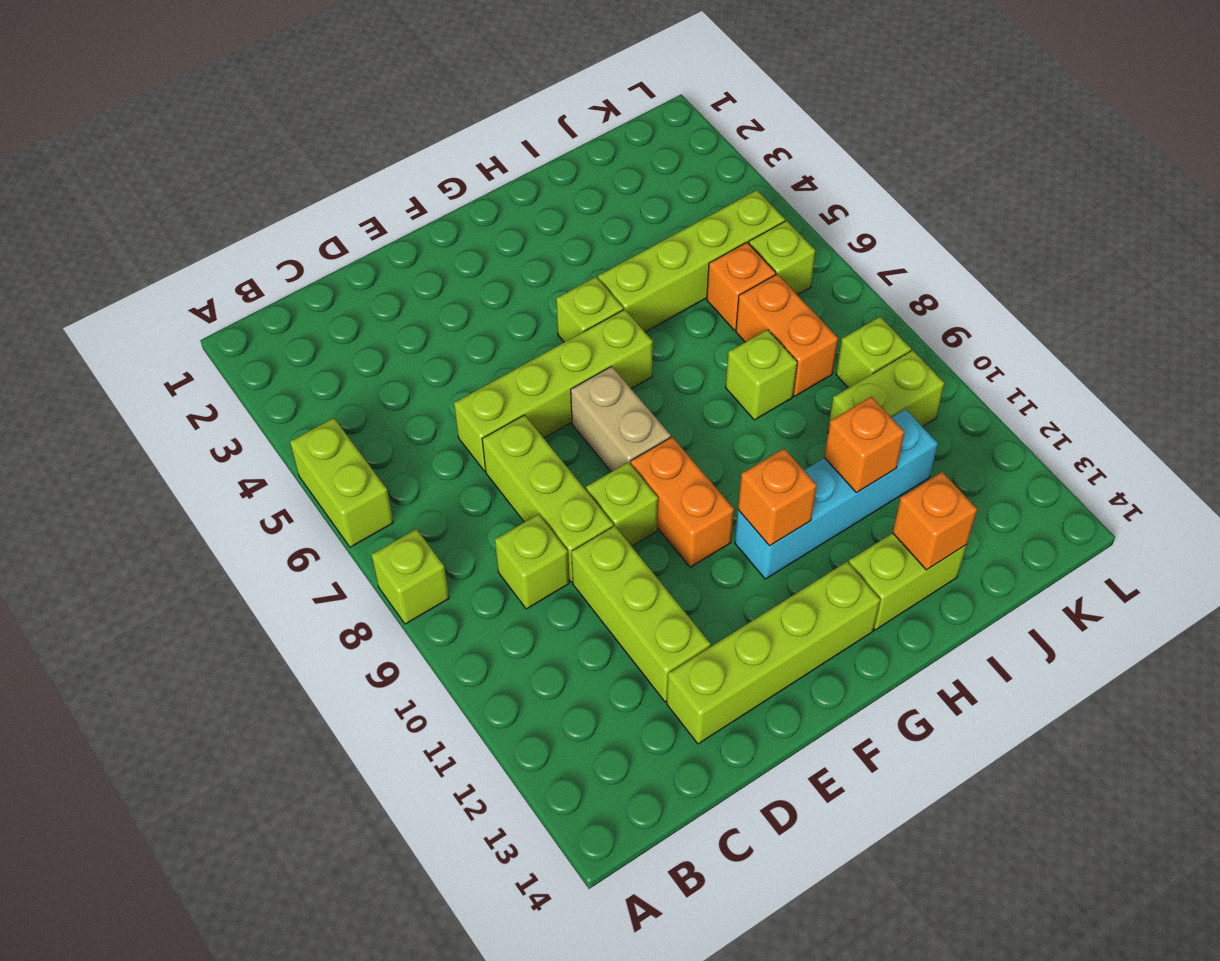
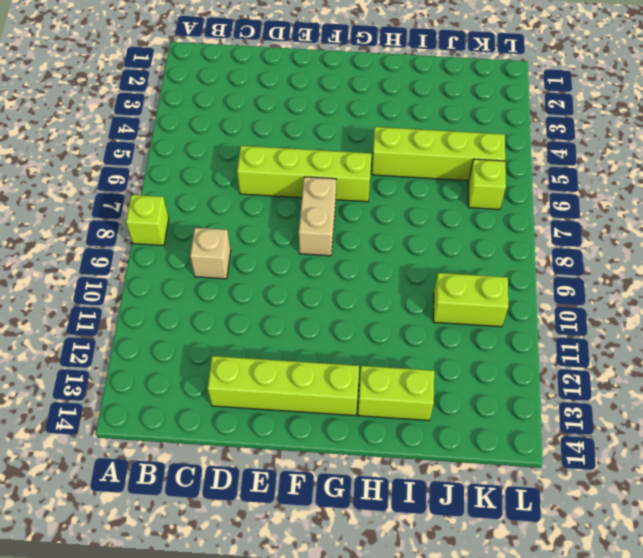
tan 1x1 brick [190,228,231,279] -> lime 1x1 brick [495,514,569,609]
none -> lime 1x2 brick [290,418,393,547]
none -> lime 1x3 brick [482,415,613,582]
none -> lime 1x3 brick [571,526,711,702]

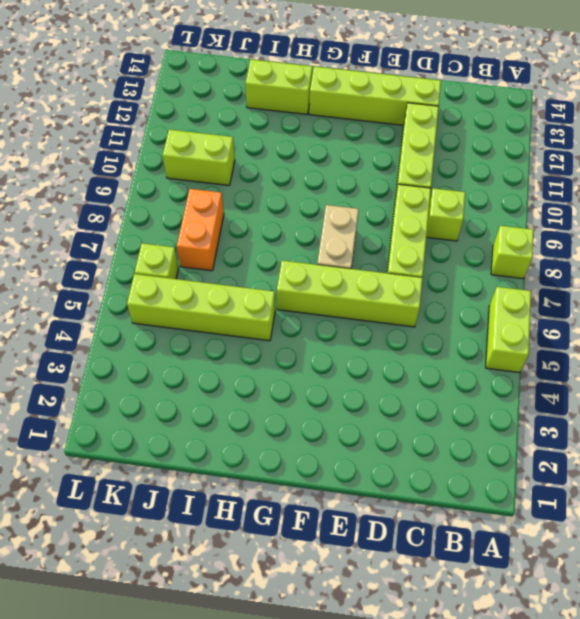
none -> lime 1x1 brick [586,462,658,546]
none -> orange 1x2 brick [631,437,734,567]
none -> lime 1x1 brick [556,277,623,342]

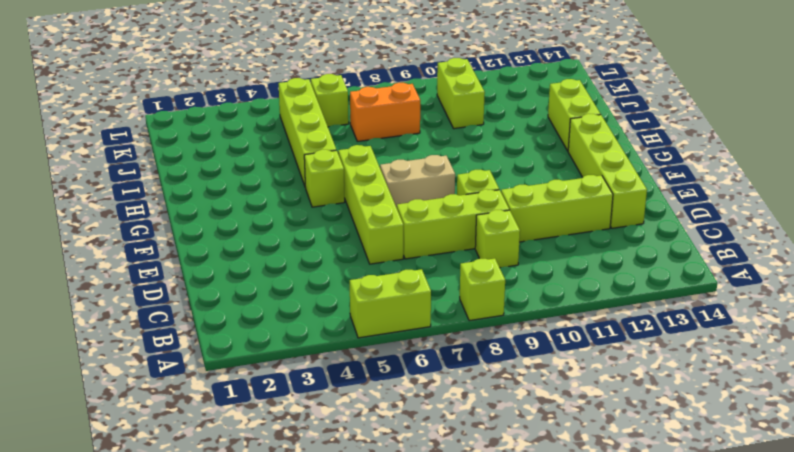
none -> orange 1x2 brick [631,437,734,567]
none -> cyan 1x4 brick [735,409,938,579]
none -> lime 1x1 brick [725,330,797,420]

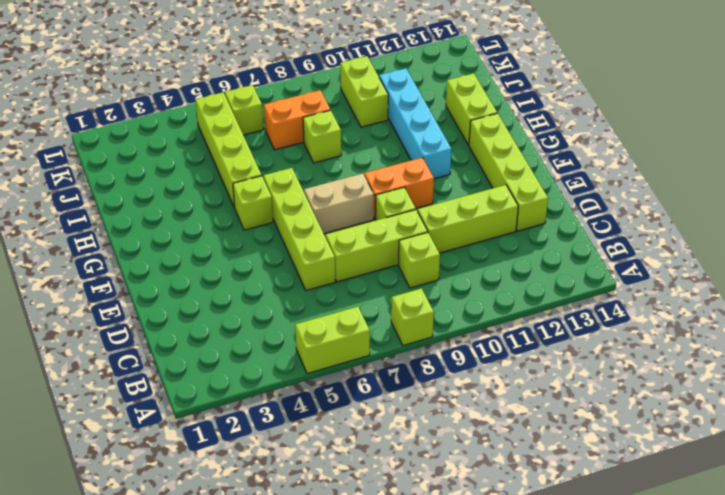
none -> orange 1x1 brick [707,243,776,330]
none -> lime 1x1 brick [836,317,911,388]
none -> orange 1x1 brick [738,449,817,546]

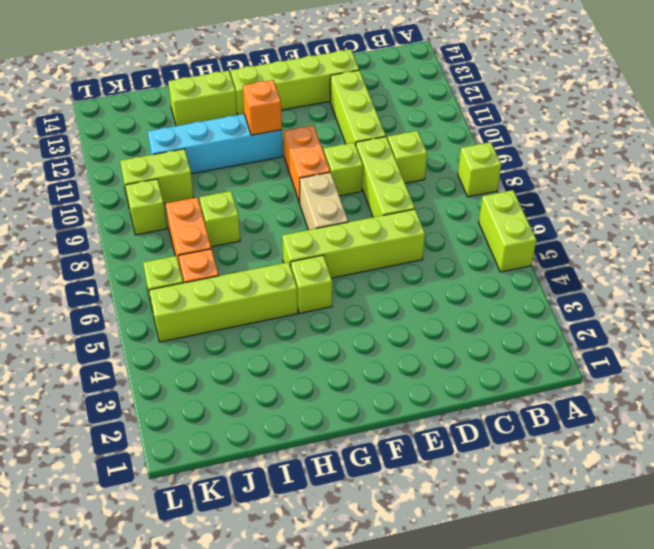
none -> orange 1x1 brick [824,397,904,493]
none -> orange 1x1 brick [893,472,977,570]

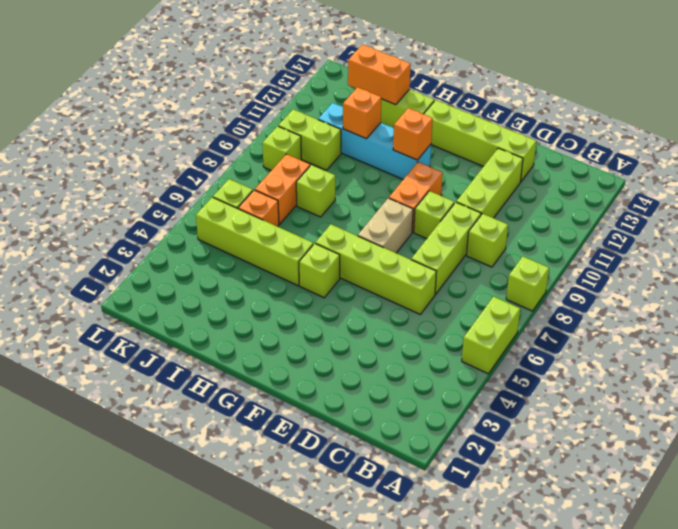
orange 1x2 brick [348,44,411,105] -> orange 1x1 brick [893,472,977,570]

